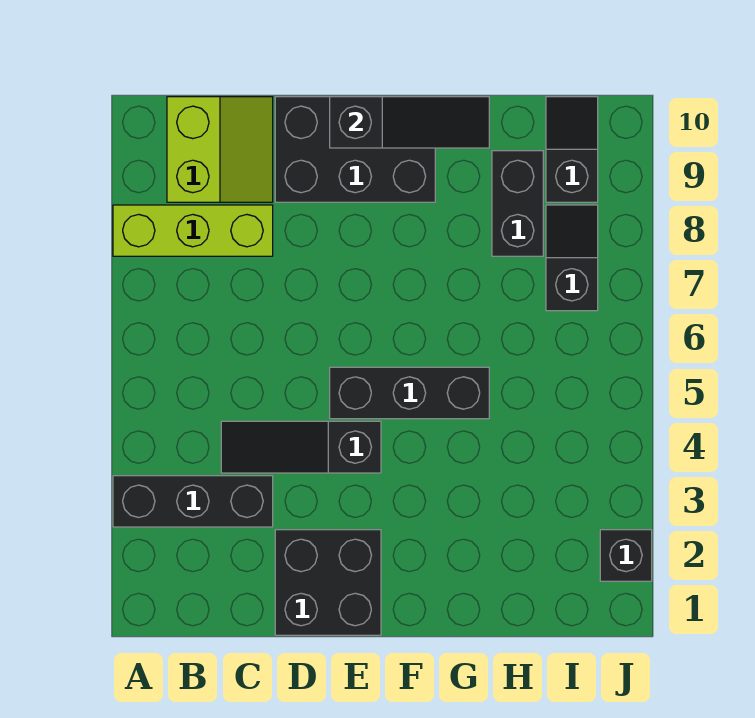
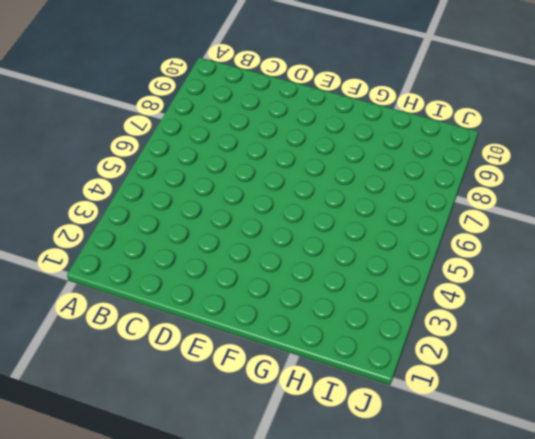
none -> black 1x3 brick [113,476,273,527]
none -> lime 1x3 brick [113,205,273,256]
none -> lime 2x2 slope [167,97,273,202]

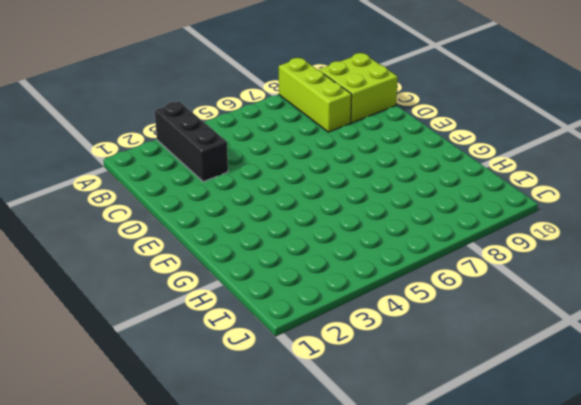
lime 2x2 brick [319,53,398,123] -> lime 2x2 slope [167,97,273,202]
none -> black 1x3 slope [221,421,381,473]
none -> black 2x2 brick [275,530,381,635]
none -> black 2x3 brick [275,97,435,202]

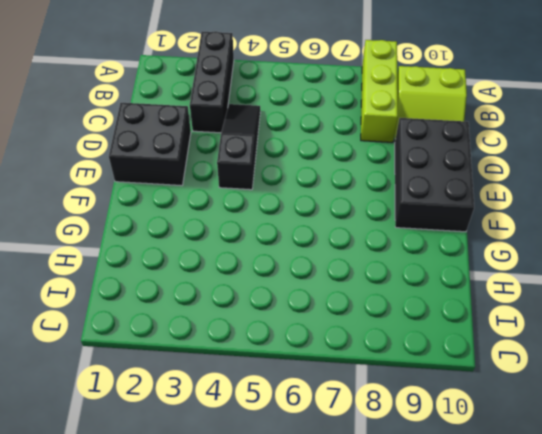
none -> black 1x3 brick [330,367,489,419]
none -> black 1x2 brick [492,151,543,256]
none -> black 1x2 slope [546,205,598,311]

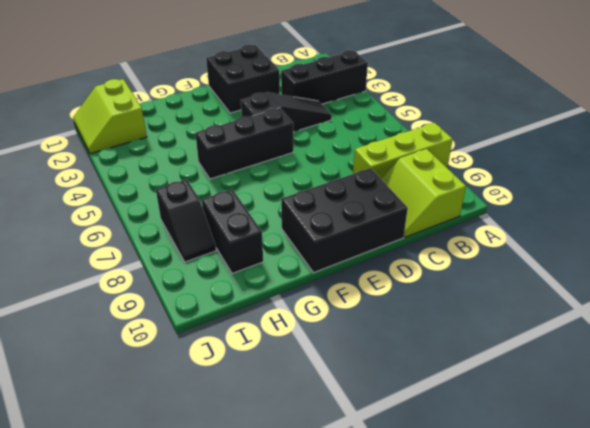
lime 2x2 slope [73,79,147,154] -> black 1x1 brick [600,530,652,581]
none -> black 1x2 slope [546,97,598,202]
none -> black 1x3 slope [330,97,489,148]

